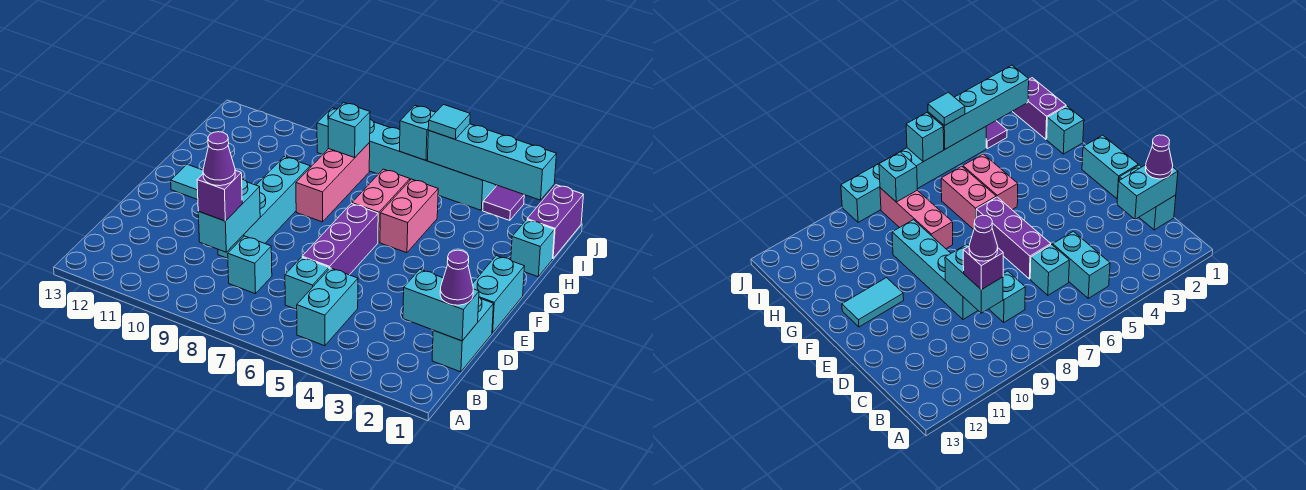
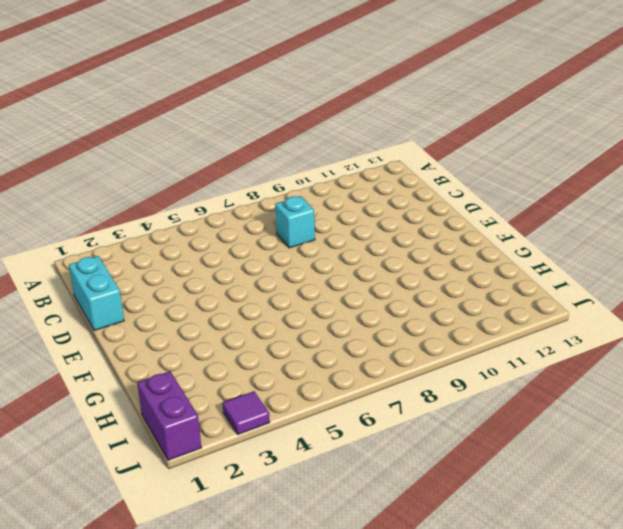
none -> cyan 1x2 brick [297,268,358,346]
none -> cyan 1x1 brick [285,257,329,309]
none -> purple 1x3 brick [302,204,378,275]

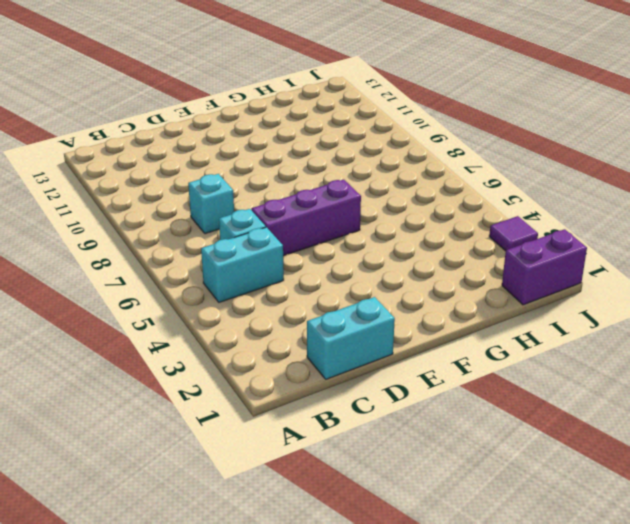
none -> cyan 1x4 brick [218,157,310,258]
none -> cyan 1x2 brick [473,256,525,333]
none -> cyan 1x2 tile [171,164,203,200]

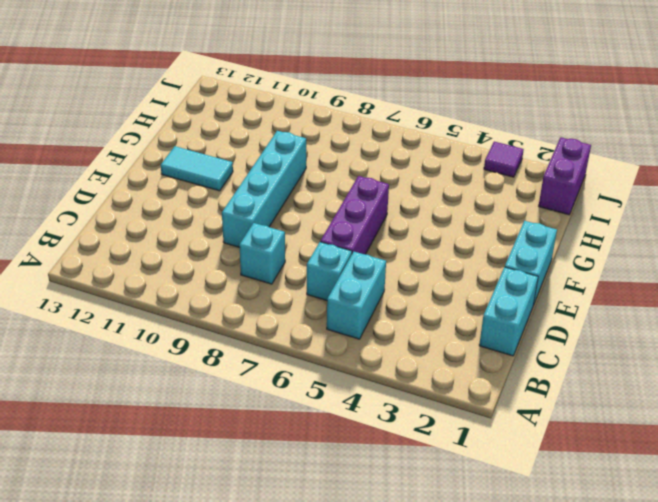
none -> pink 1x2 brick [380,179,438,253]
none -> pink 1x2 brick [352,169,410,242]
none -> pink 1x3 brick [296,142,370,222]

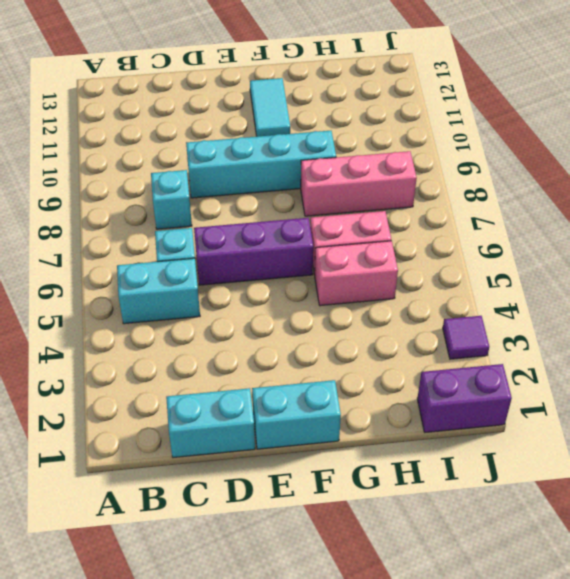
none -> cyan 1x1 brick [511,220,554,277]
none -> cyan 1x6 brick [317,108,496,210]
none -> cyan 1x2 brick [403,269,479,341]

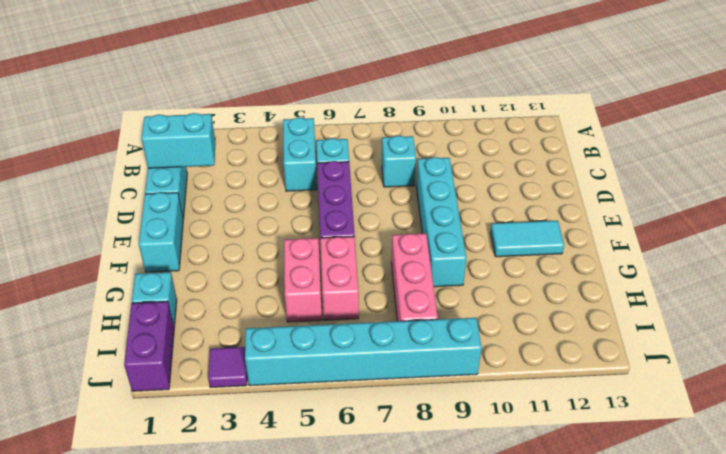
none -> cyan 1x2 brick [198,179,260,252]
none -> cyan 1x1 brick [328,103,370,158]
none -> cyan 1x4 brick [427,124,556,200]

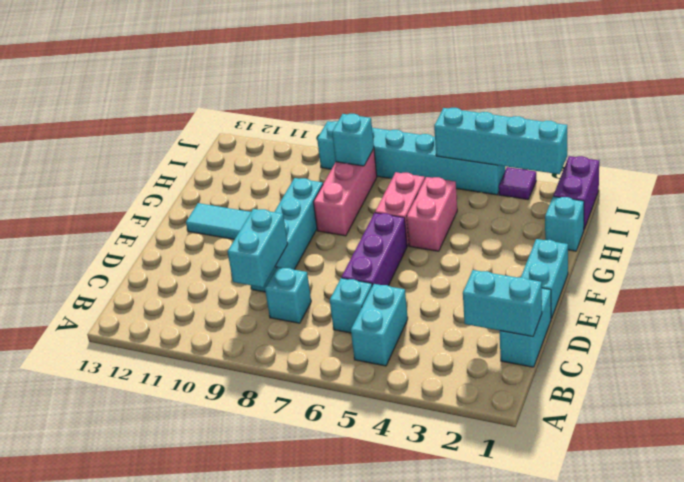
none -> cyan 1x1 brick [400,105,436,160]
none -> purple 1x1 cone [440,250,473,305]
none -> purple 1x1 brick [197,170,242,221]

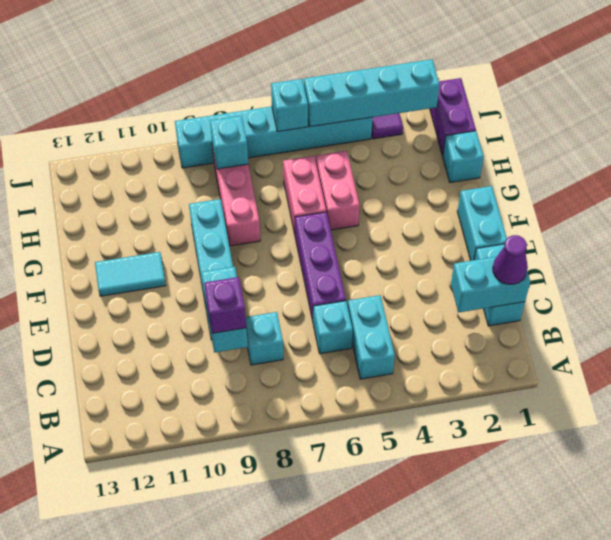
none -> cyan 1x1 tile [428,105,470,139]
none -> purple 1x1 cone [203,132,235,186]

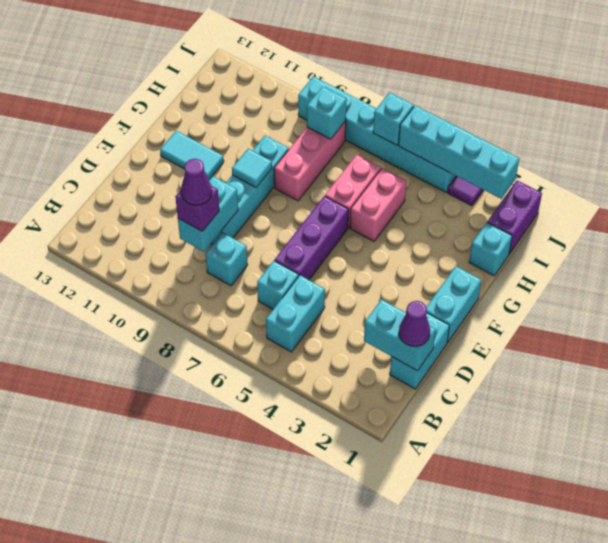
cyan 1x1 tile [232,149,272,187] -> cyan 1x1 tile moved to [428,105,470,139]

